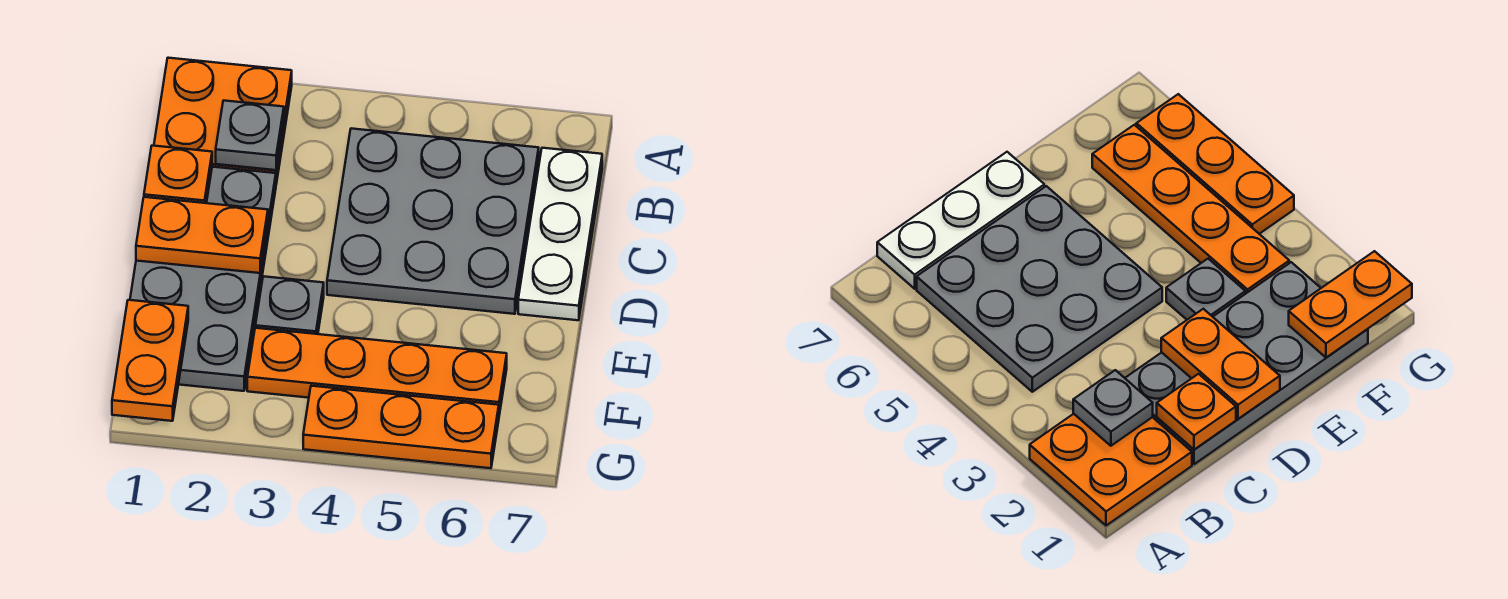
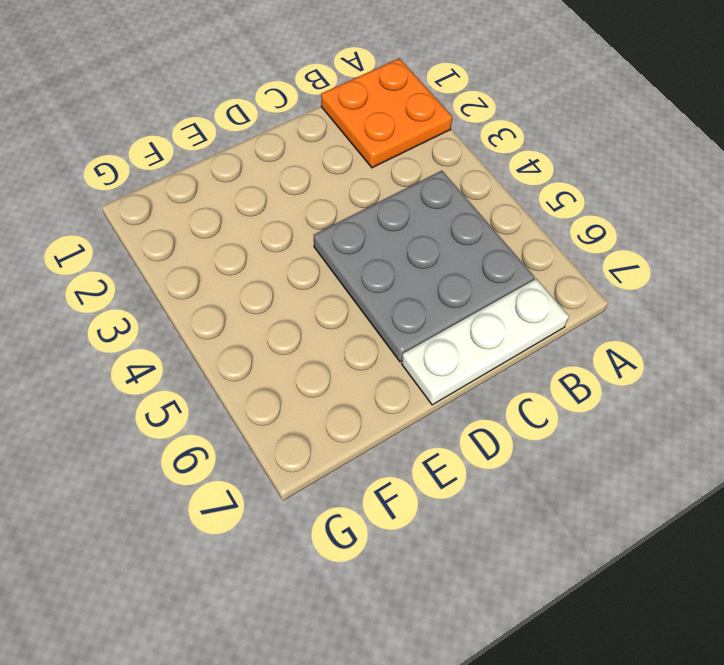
none -> grey 2x4 plate [130,167,276,391]
none -> grey 1x1 plate [255,276,324,334]

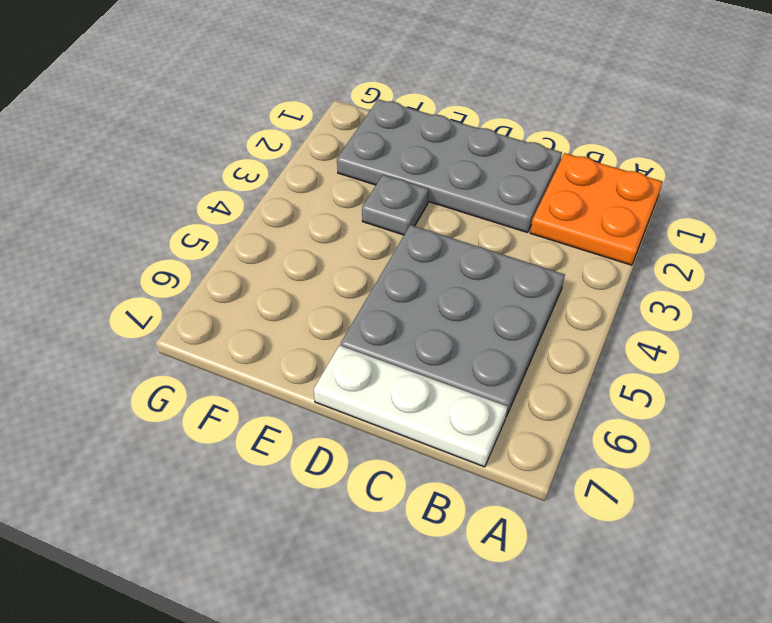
none -> orange 1x4 plate [247,328,507,415]
none -> orange 1x3 plate [303,386,499,468]

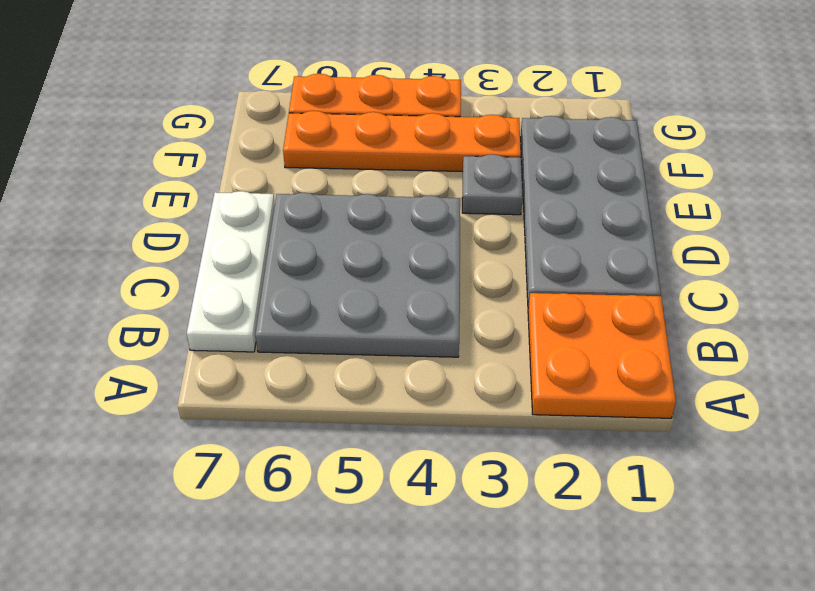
none -> grey 1x1 plate [216,100,284,170]
none -> orange 1x1 plate [144,146,212,203]

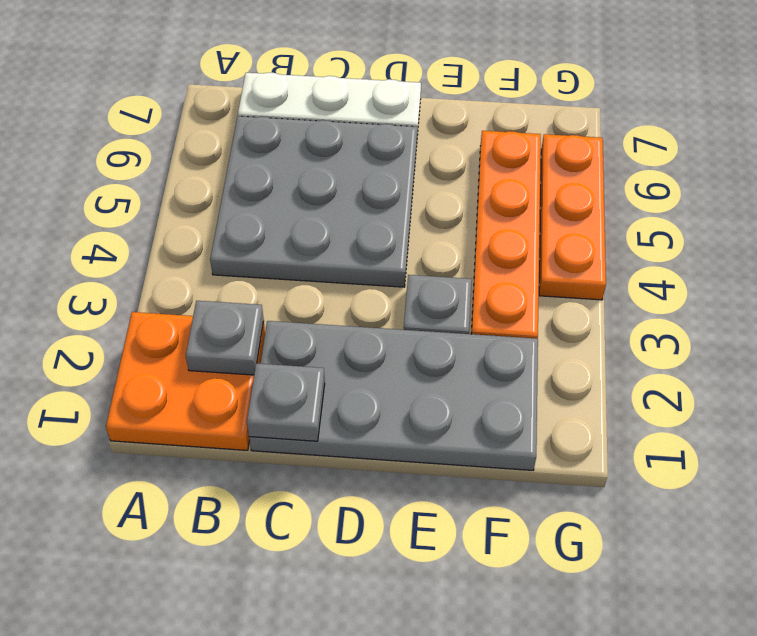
grey 1x1 plate [247,363,325,441] -> orange 1x1 plate [144,146,212,203]
none -> orange 1x2 plate [136,197,268,273]
none -> orange 1x2 plate [112,300,188,421]

